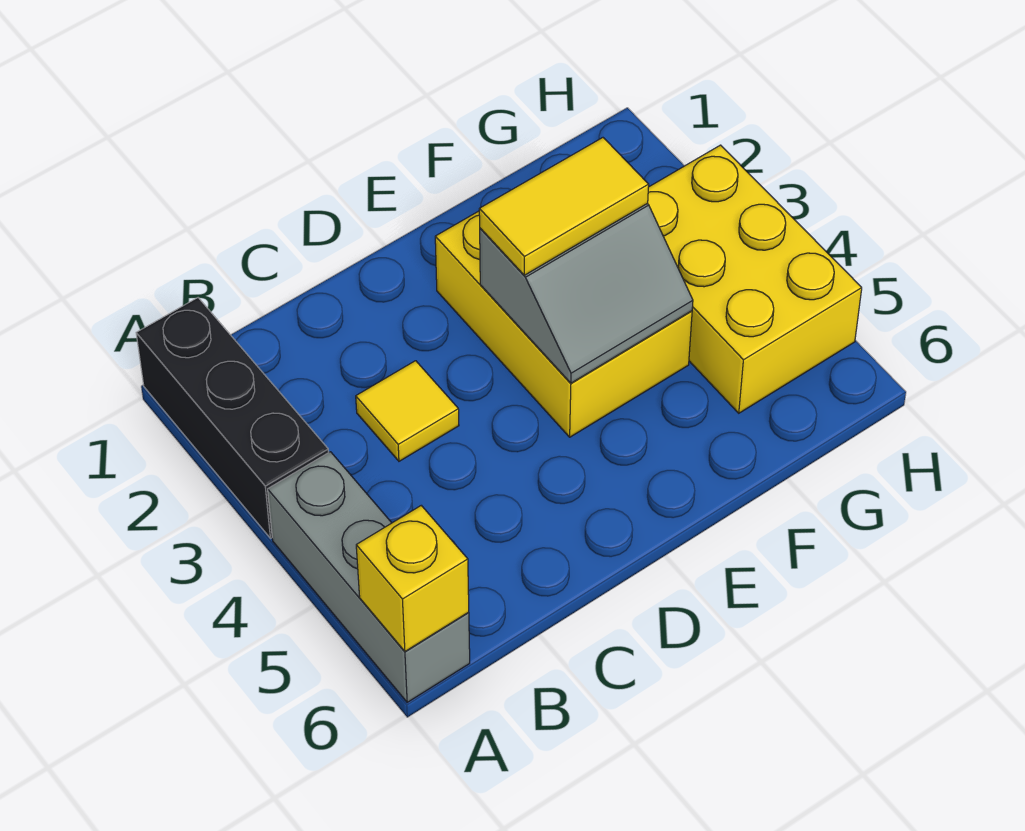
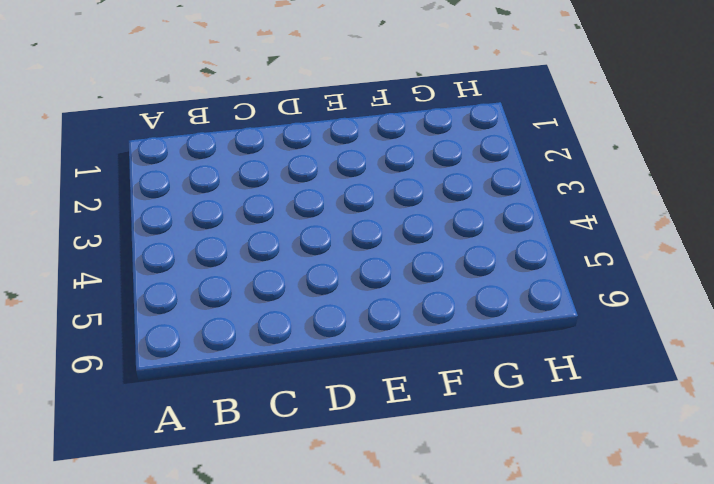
none -> black 1x3 brick [136,298,329,538]
none -> grey 1x3 brick [268,452,470,702]

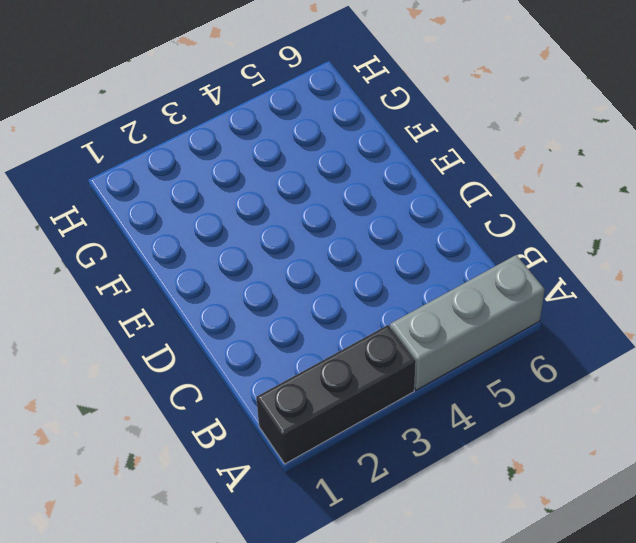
none -> yellow 1x1 tile [356,361,459,461]
none -> yellow 2x3 brick [435,211,692,437]

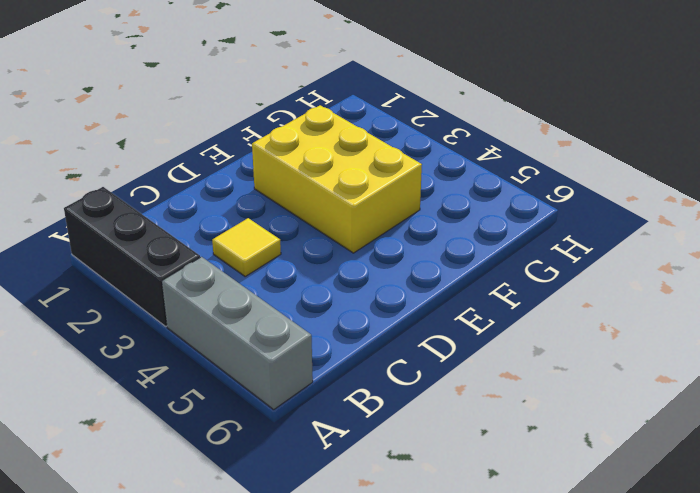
none -> yellow 2x3 brick [647,145,862,413]
none -> yellow 1x1 brick [356,506,469,651]

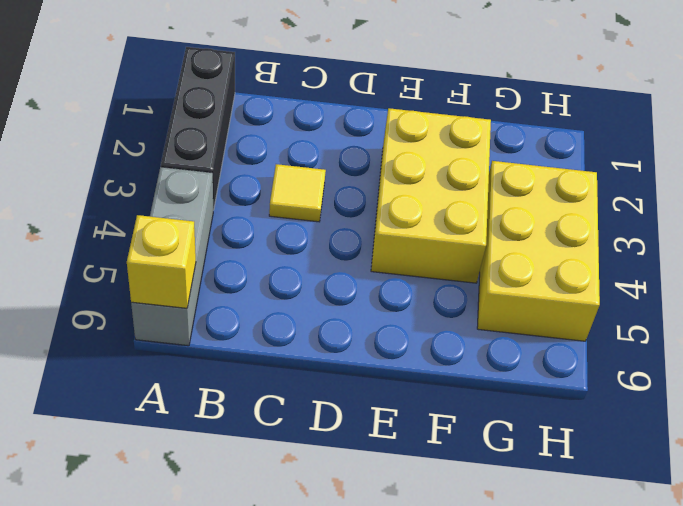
none -> grey 2x2 slope [480,204,693,383]
none -> yellow 1x2 tile [479,138,649,275]

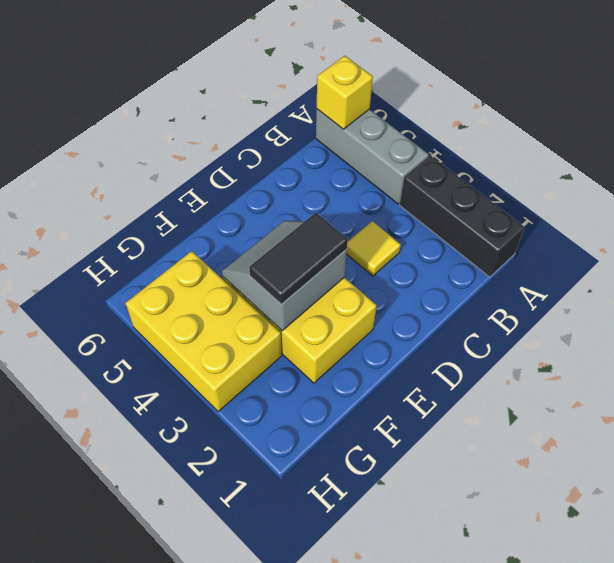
black 1x2 tile [249,213,348,304] -> yellow 1x2 tile [479,138,649,275]

